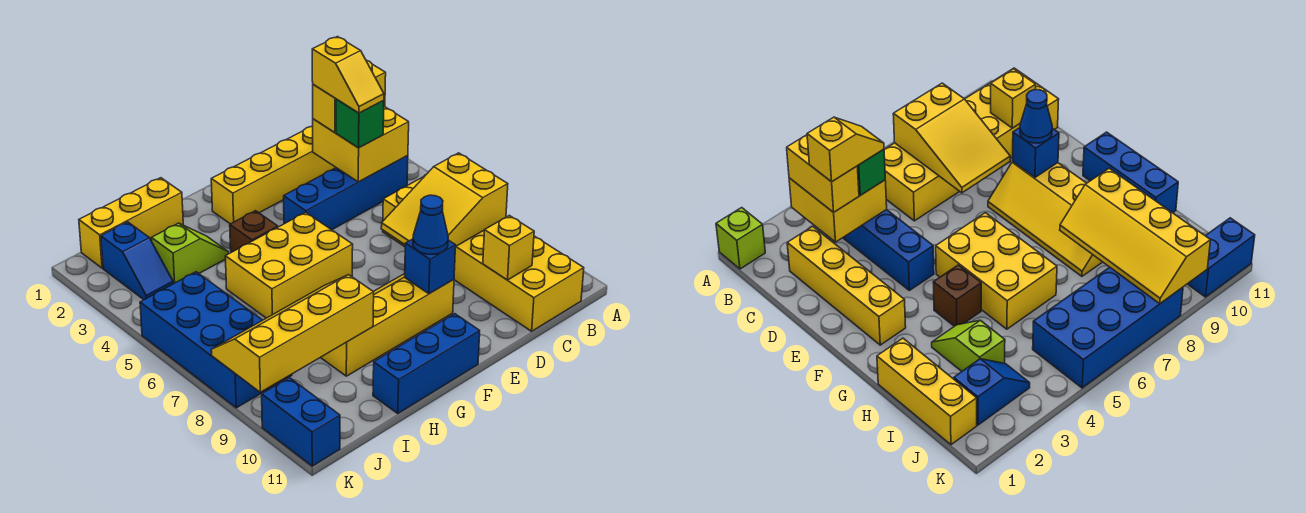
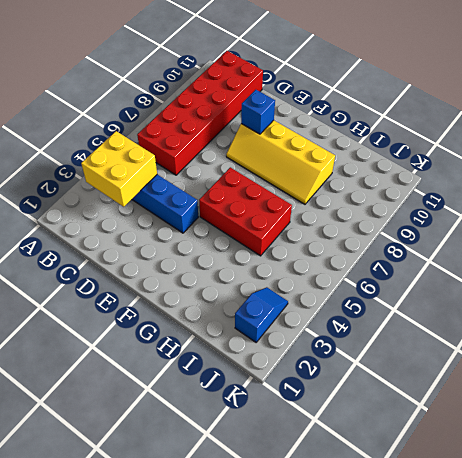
red 2x6 brick [137,51,263,175] -> yellow 2x6 brick [383,176,584,331]
red 2x3 brick [199,167,292,256] -> yellow 2x3 brick [225,212,353,318]
none -> lime 1x1 brick [716,208,765,269]
none -> yellow 1x4 brick [211,126,336,224]
none -> blue 1x3 brick [373,314,480,413]

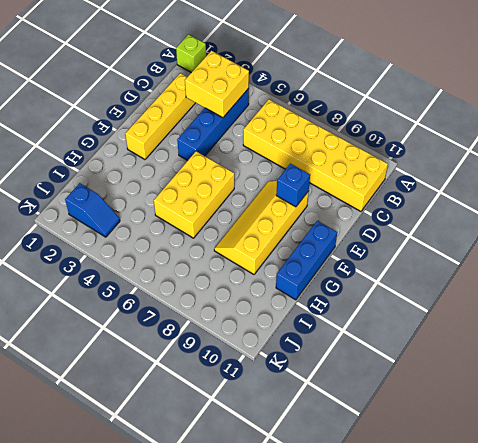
none -> brown 1x1 brick [230,211,278,252]
none -> yellow 1x3 brick [79,178,183,268]
none -> lime 1x2 slope [152,223,228,284]

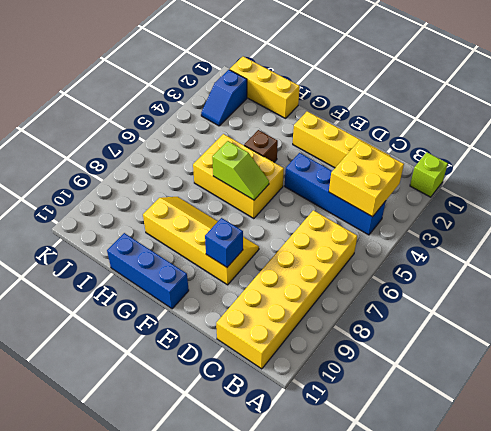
lime 1x2 slope [212,141,269,200] -> lime 1x2 slope moved to [152,223,228,284]
none -> blue 2x4 brick [140,272,292,408]
none -> blue 1x2 brick [262,378,340,466]
none -> yellow 2x3 slope [381,153,508,246]

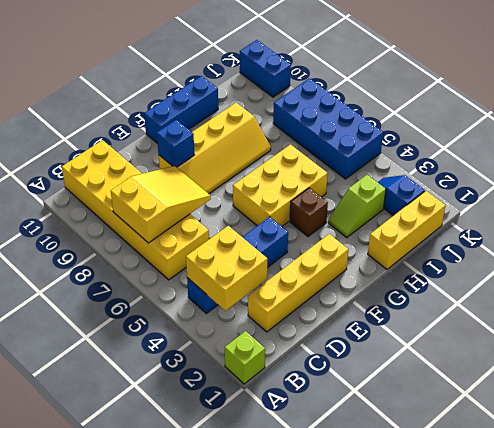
none -> yellow 1x1 brick [483,215,534,280]
none -> yellow 2x4 slope [211,275,374,392]
none -> yellow 1x2 brick [313,60,386,133]

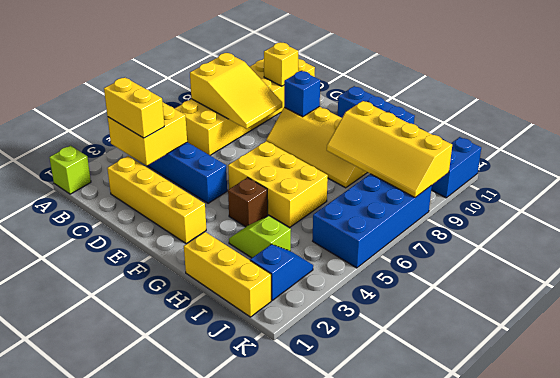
none -> green 1x1 brick [336,99,384,148]
none -> blue 1x1 cone [413,195,448,254]
none -> yellow 1x2 slope [312,37,384,113]

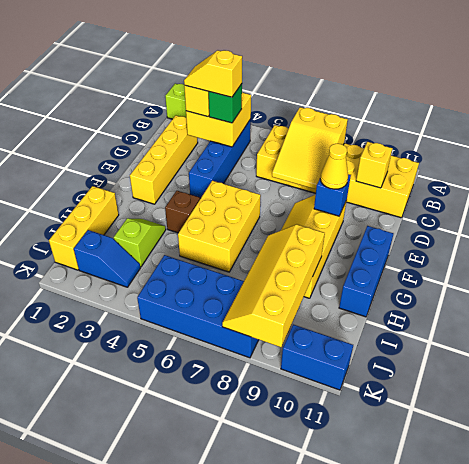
yellow 1x2 slope [184,50,242,97] -> yellow 1x2 slope turned to [312,37,384,113]
yellow 1x1 cone [320,144,348,189] -> blue 1x1 cone [413,195,448,254]

